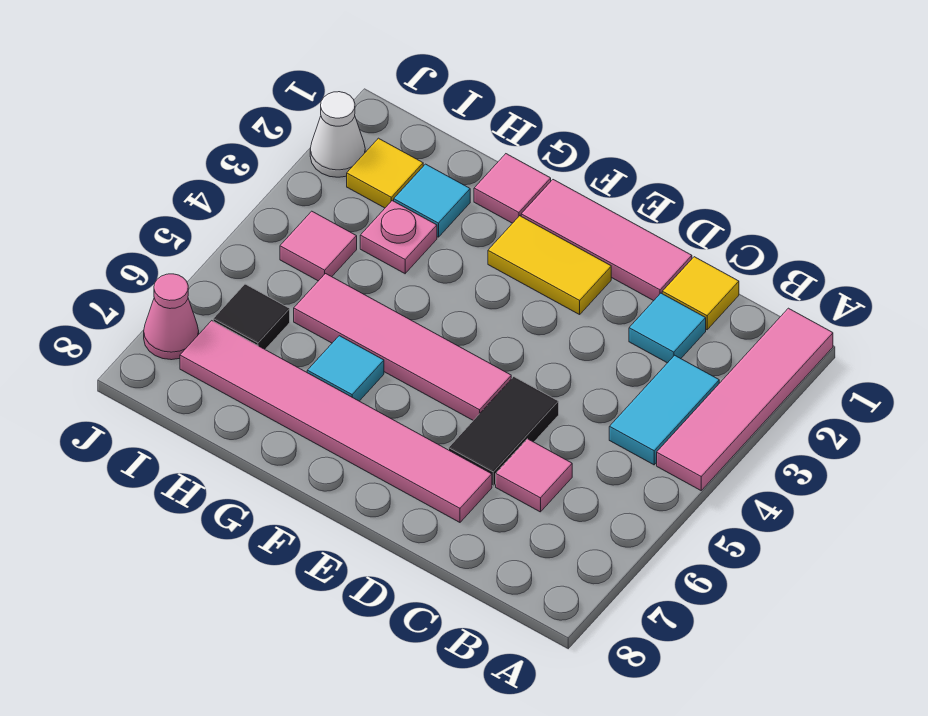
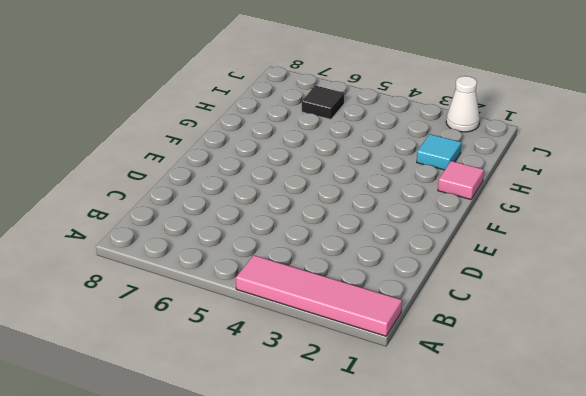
none -> cyan 1x2 tile [609,355,719,465]
none -> yellow 1x1 tile [662,257,739,330]
none -> cyan 1x1 tile [629,293,706,363]

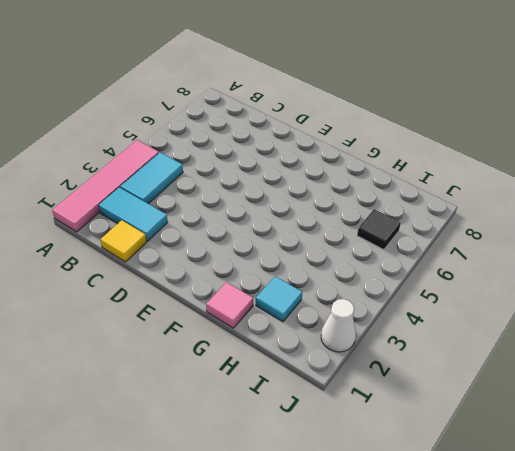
cyan 1x2 tile [99,187,168,241] -> cyan 1x1 tile [629,293,706,363]
none -> pink 1x1 tile [496,439,572,512]
none -> pink 1x3 tile [521,180,692,301]
none -> black 1x2 tile [449,377,559,486]

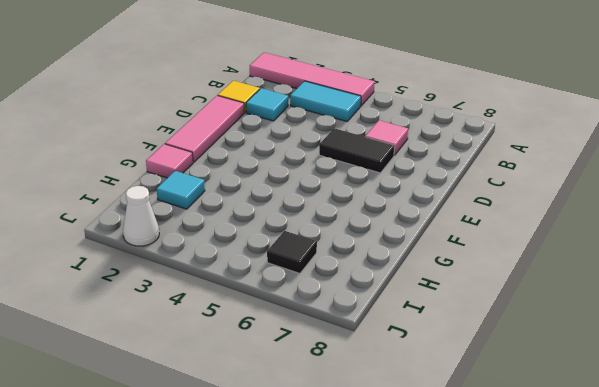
none -> pink 1x6 tile [180,321,492,522]
none -> yellow 1x2 tile [488,216,611,315]
none -> pink 1x4 tile [294,274,511,420]

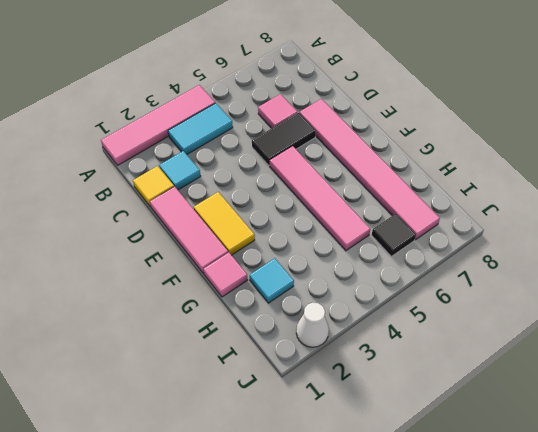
none -> cyan 1x1 tile [307,336,384,401]
none -> pink 1x1 plate [360,201,437,273]
none -> yellow 1x1 tile [347,138,423,208]

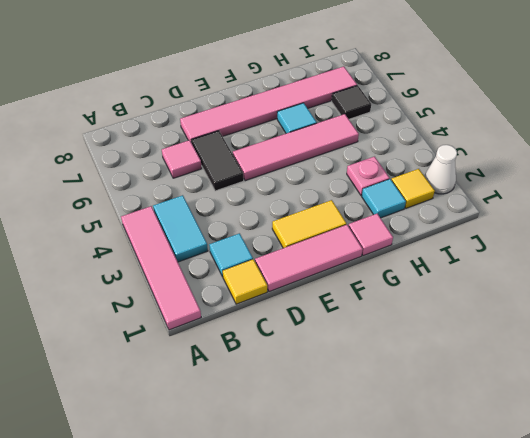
none -> pink 1x1 tile [280,211,357,281]
none -> pink 1x1 cone [144,274,199,360]

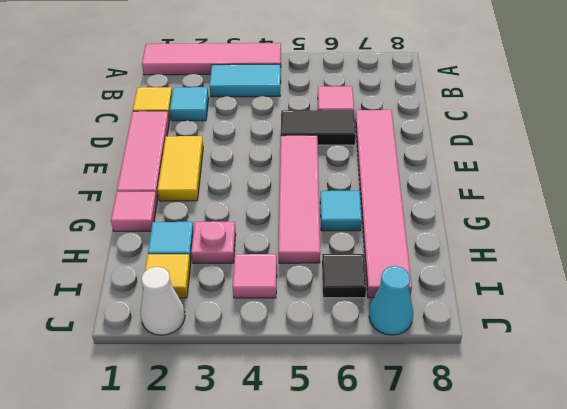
cyan 1x1 cone [369,266,413,335] -> pink 1x1 cone [144,274,199,360]

